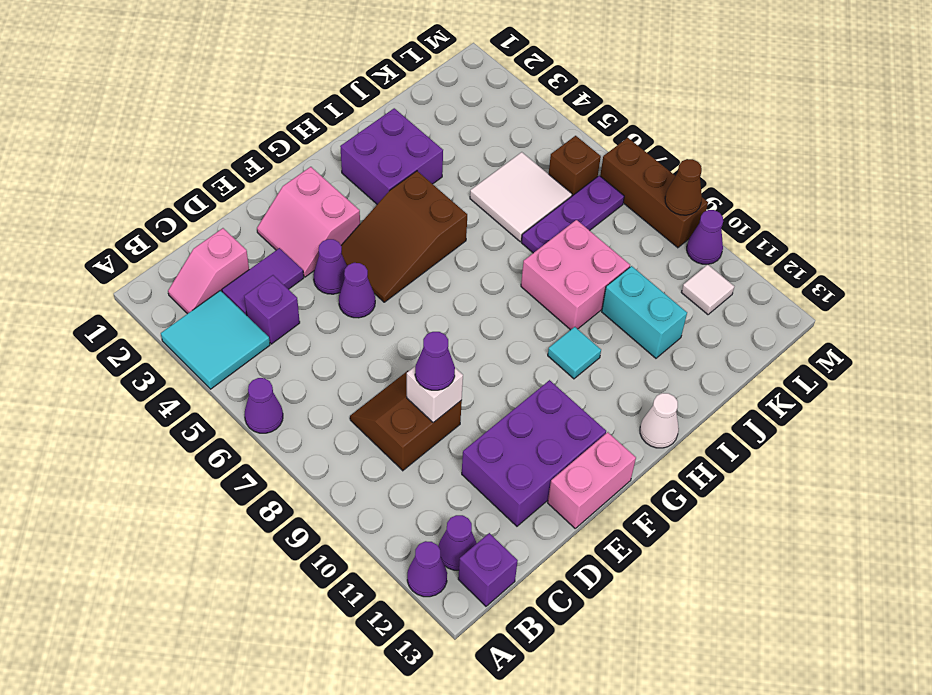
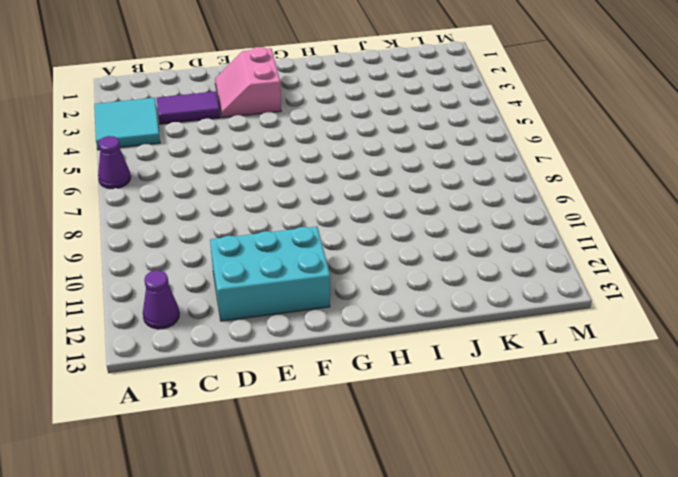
cyan 2x3 brick [210,226,330,321] -> purple 2x3 brick [462,380,606,526]
none -> purple 1x1 cone [407,541,447,597]
none -> pink 1x2 slope [168,228,249,314]
none -> purple 1x1 brick [458,533,518,606]

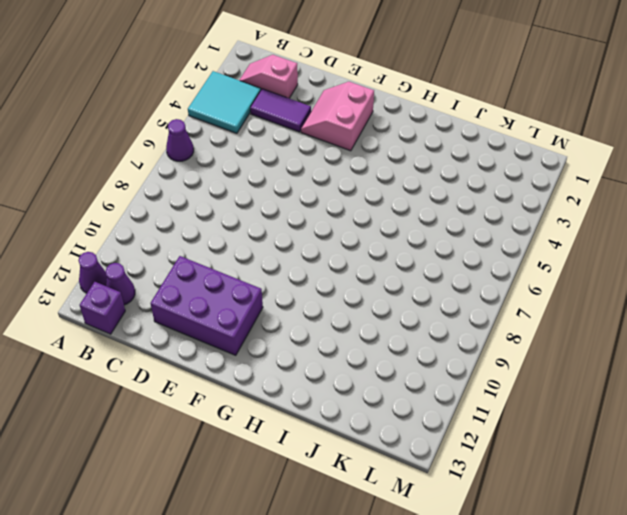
none -> purple 1x1 brick [244,275,300,344]
none -> brown 2x2 slope [350,371,462,471]
none -> purple 1x1 cone [314,239,347,294]

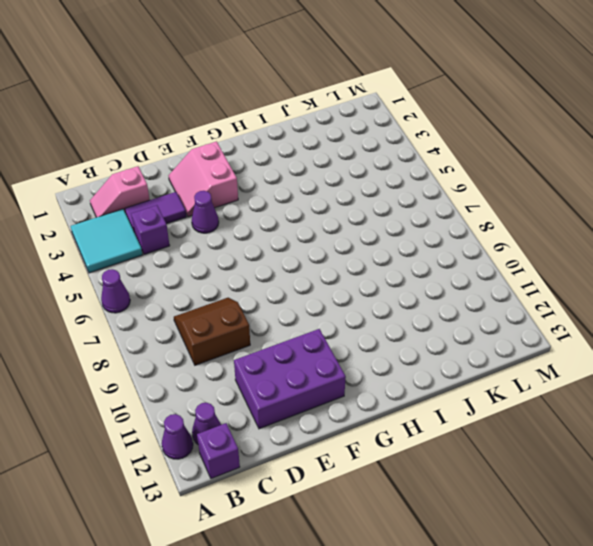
none -> purple 1x1 cone [339,263,375,318]
none -> pink 1x2 brick [548,432,636,528]
none -> brown 2x3 slope [341,171,467,302]

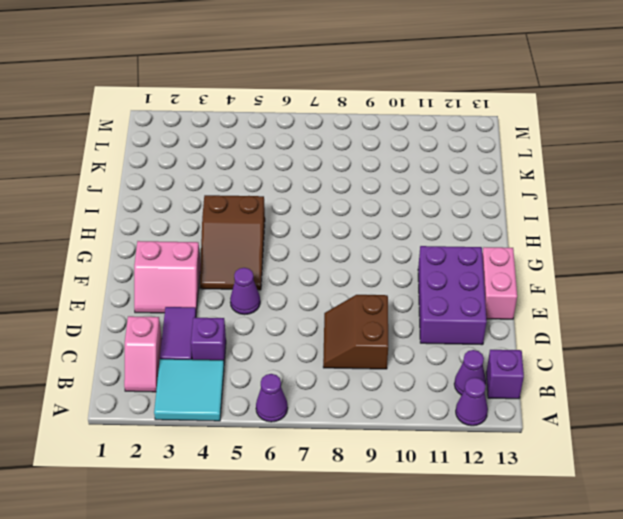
none -> purple 1x1 cone [314,239,347,294]
none -> purple 2x2 brick [340,108,443,204]
none -> cyan 1x1 tile [548,327,601,379]

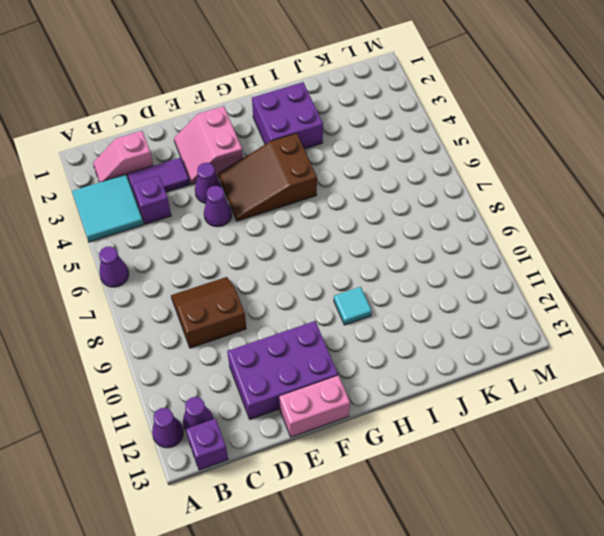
none -> white 1x1 cone [640,393,679,448]
none -> pink 2x2 brick [521,220,630,330]
none -> white 2x2 tile [470,152,572,242]

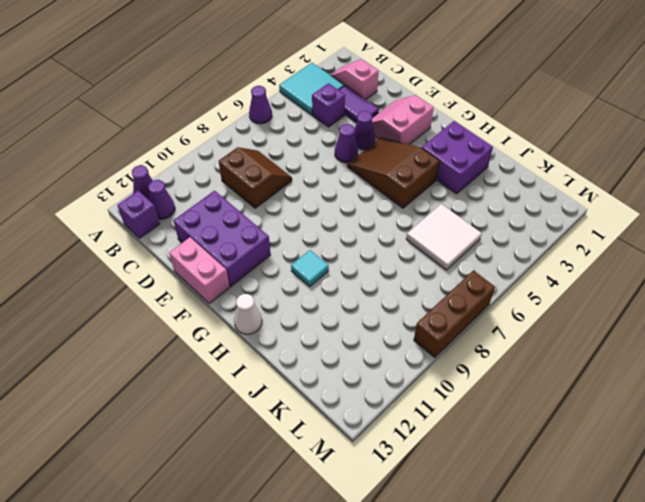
none -> pink 2x2 brick [521,220,630,330]
none -> purple 1x3 plate [521,176,624,253]
none -> cyan 1x2 brick [602,266,687,358]

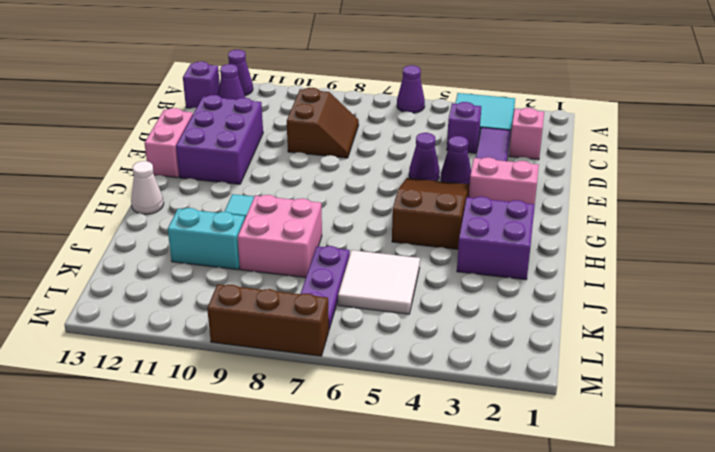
none -> brown 1x1 brick [549,136,601,196]
none -> white 1x1 tile [681,264,734,315]
none -> purple 1x1 cone [687,210,723,264]

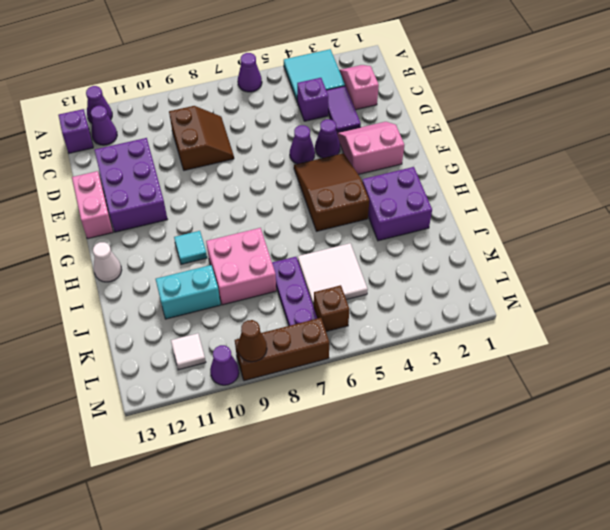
none -> white 1x1 brick [407,367,463,423]
none -> purple 1x1 cone [415,332,455,390]

